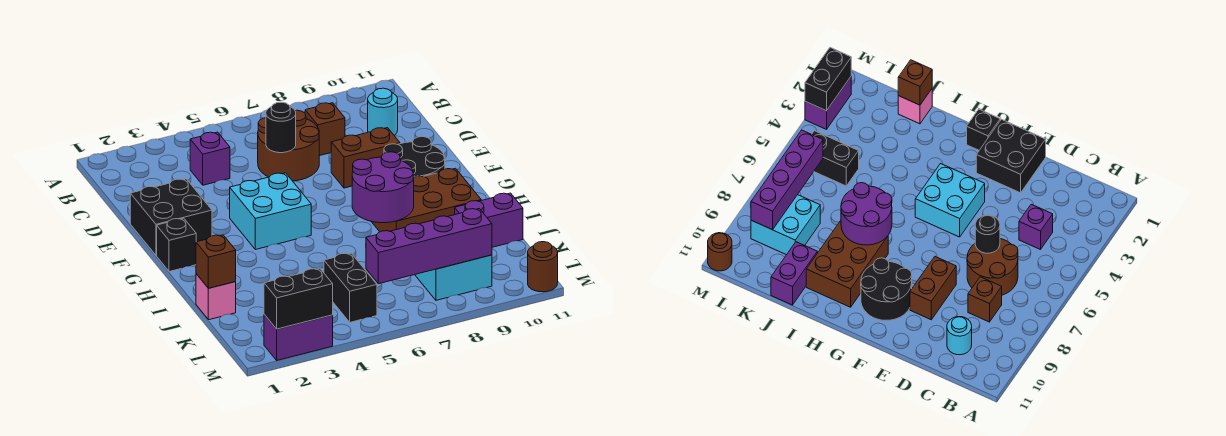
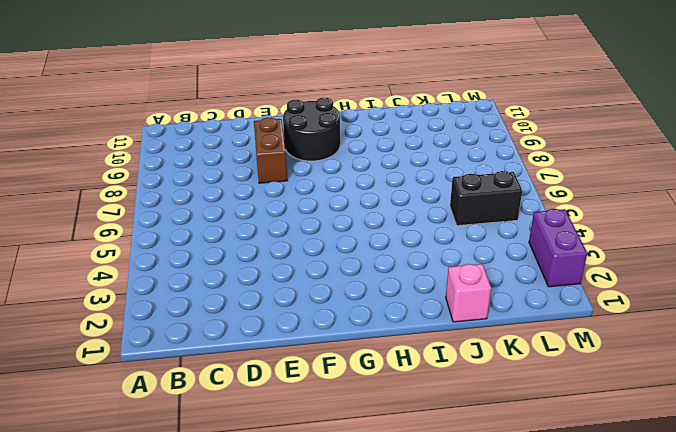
none -> purple 1x1 brick [190,132,230,185]
none -> brown 2x2 round brick [258,110,319,181]
none -> brown 1x1 brick [305,103,345,156]

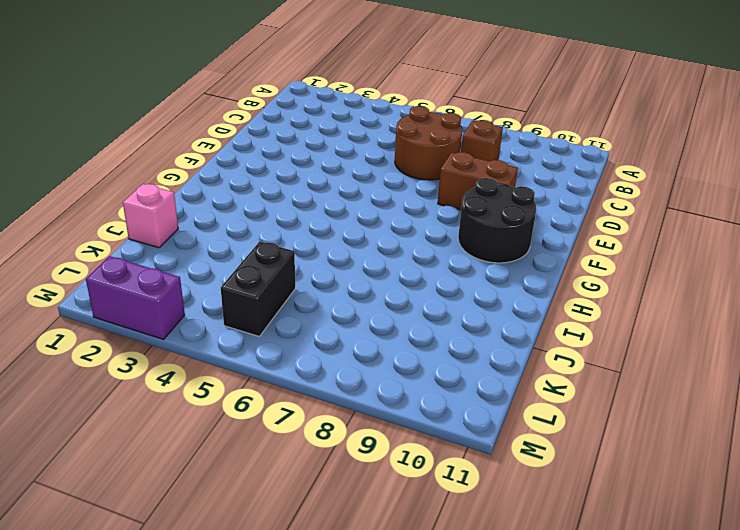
none -> purple 1x1 brick [190,132,230,185]
none -> cyan 1x1 round brick [368,88,398,135]
none -> black 2x2 brick [130,179,212,255]

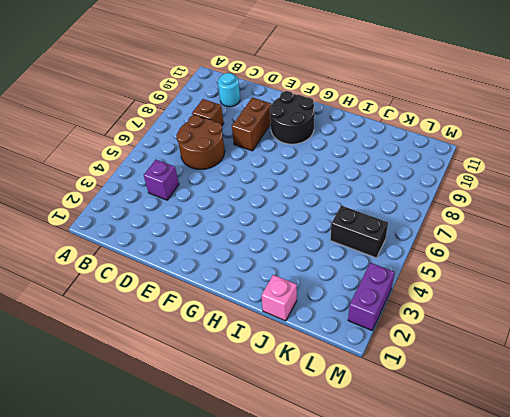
none -> black 2x2 brick [130,179,212,255]
none -> cyan 2x2 brick [230,173,311,250]
none -> black 1x1 brick [157,218,196,272]

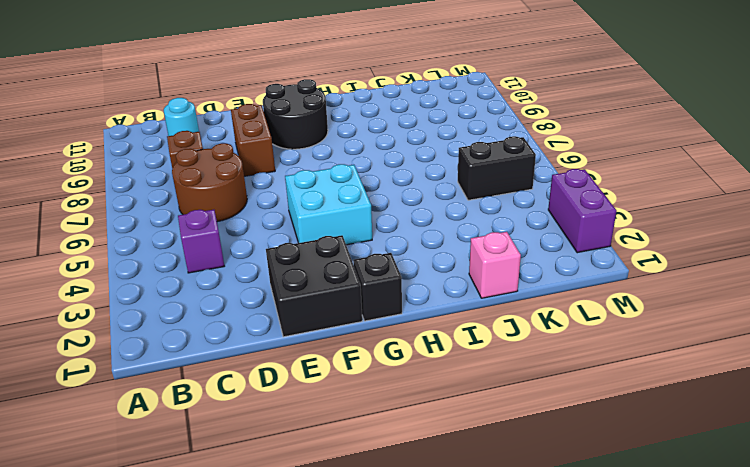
none -> brown 2x3 brick [372,168,481,232]
none -> purple 1x2 brick [455,193,523,247]
none -> cyan 2x2 brick [415,255,492,300]

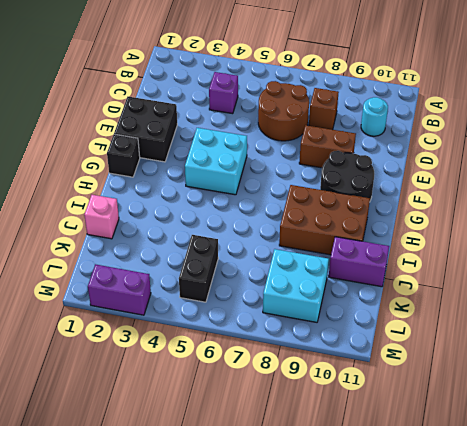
none -> brown 1x1 round brick [528,242,558,292]
none -> black 1x1 round brick [266,102,296,153]
none -> purple 2x2 round brick [352,152,414,223]

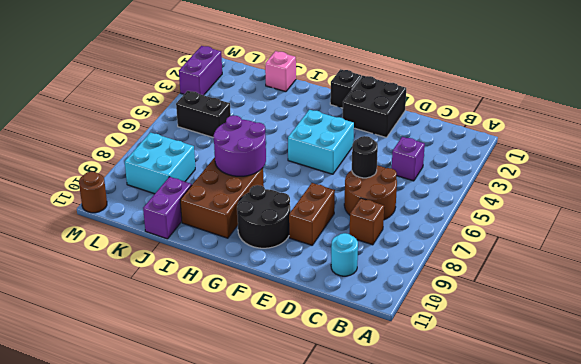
none -> brown 1x1 brick [196,235,236,288]
none -> purple 1x4 brick [366,209,492,284]
none -> black 1x2 brick [264,269,333,329]

